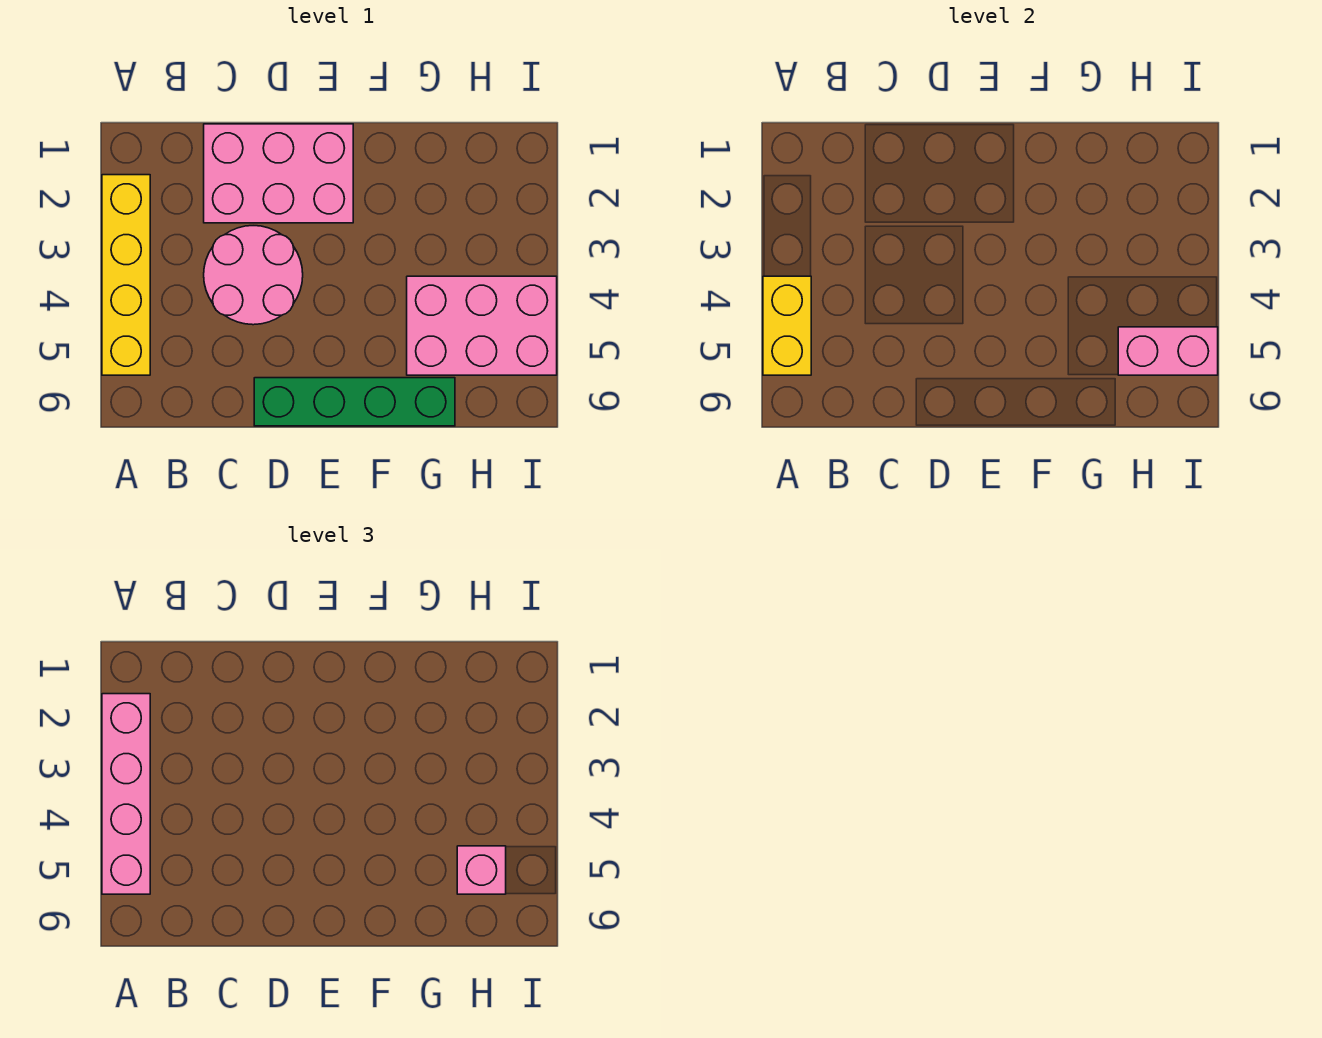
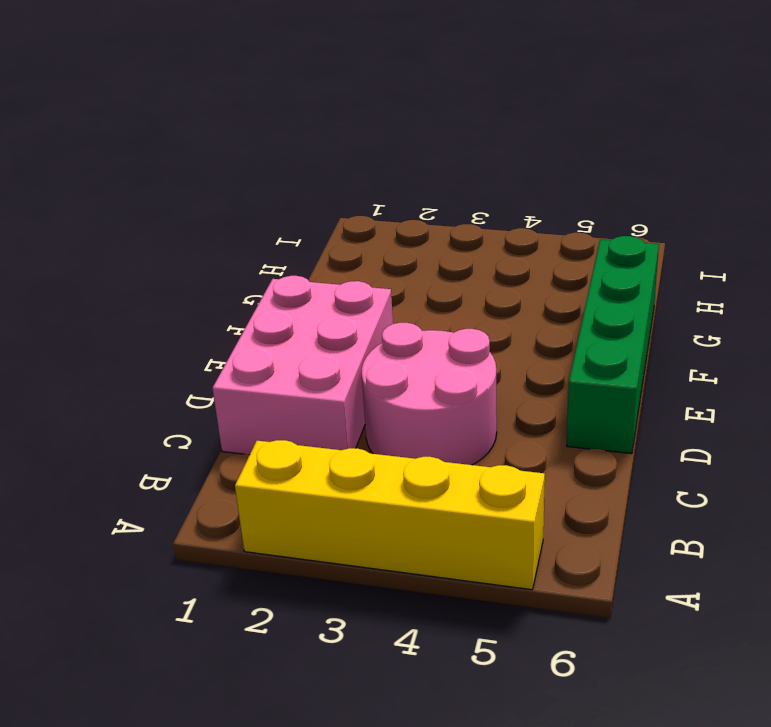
none -> pink 2x3 brick [407,276,557,375]
none -> yellow 1x2 brick [763,276,811,375]

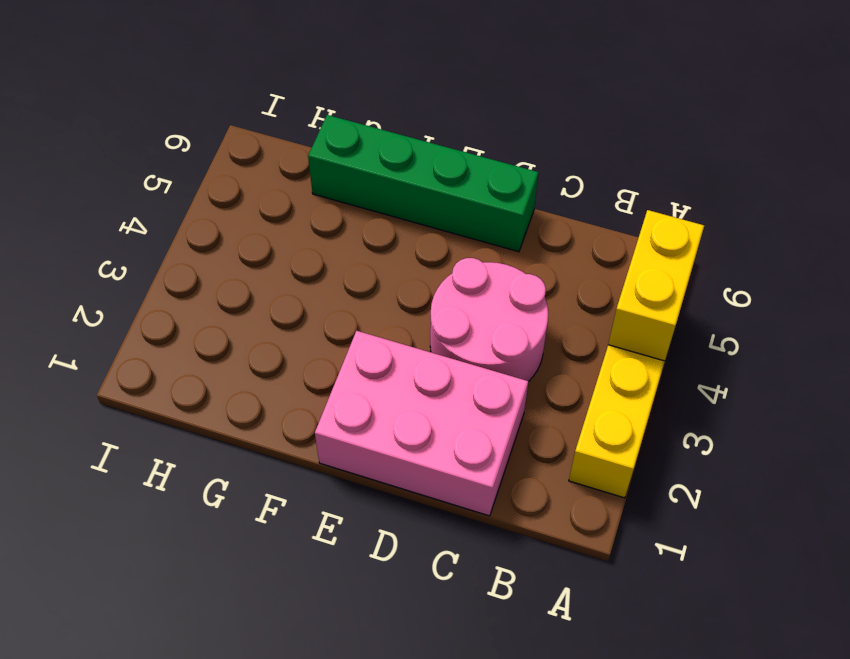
none -> pink 2x3 brick [407,276,557,375]
none -> pink 1x2 brick [1118,327,1218,375]

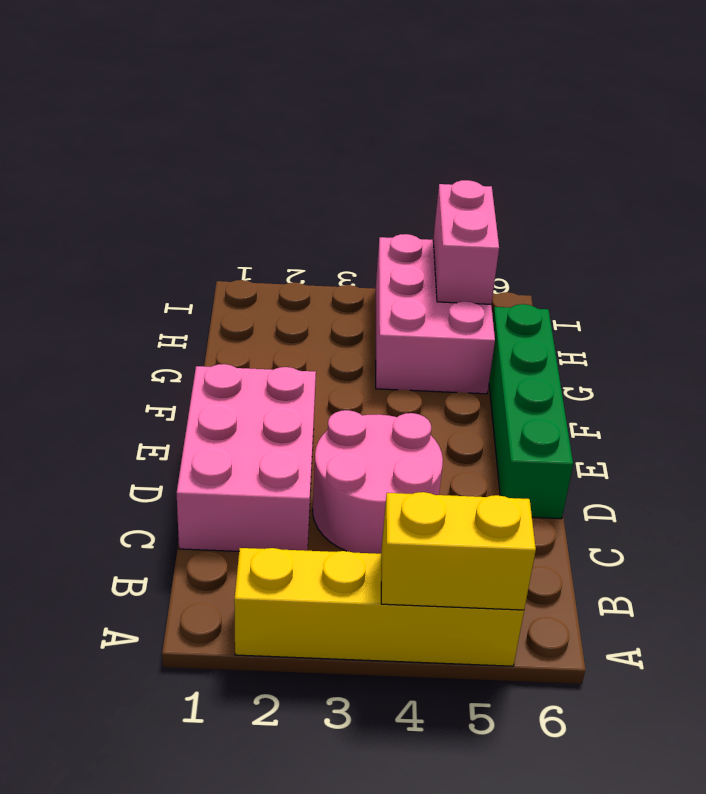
none -> pink 1x4 brick [102,694,150,894]
none -> pink 1x1 brick [457,846,506,894]

